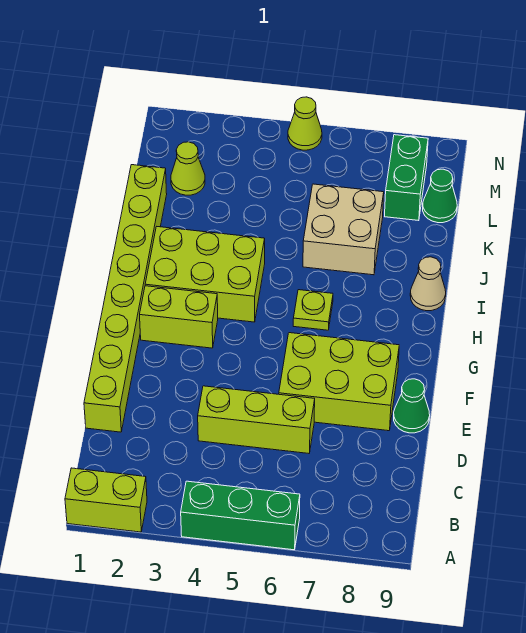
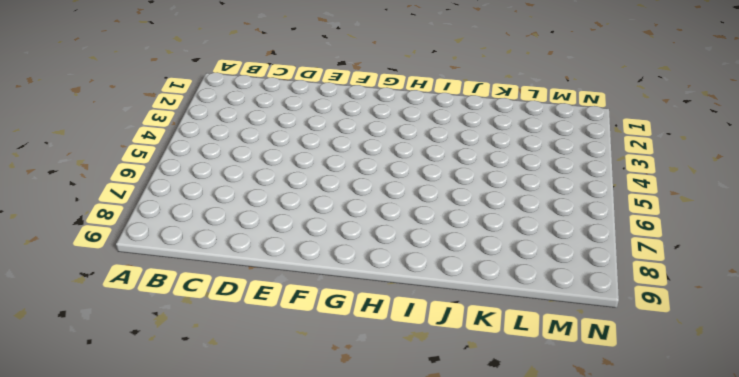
none -> lime 1x2 brick [65,468,147,532]
none -> green 1x3 brick [181,481,300,550]
none -> lime 1x8 brick [84,165,167,432]

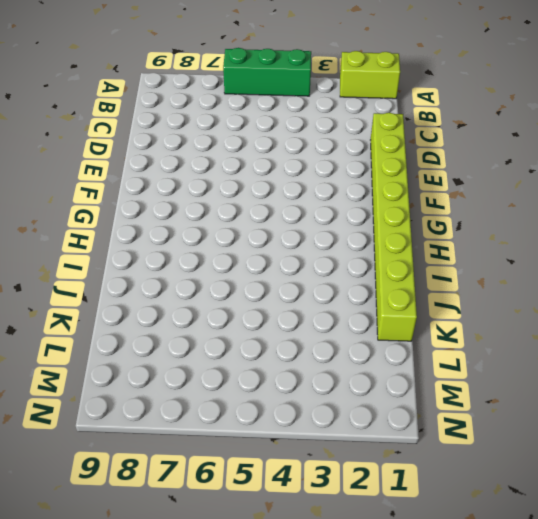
none -> lime 1x3 brick [198,386,315,453]
none -> lime 2x3 brick [279,333,399,431]
none -> green 1x1 cone [394,379,430,433]

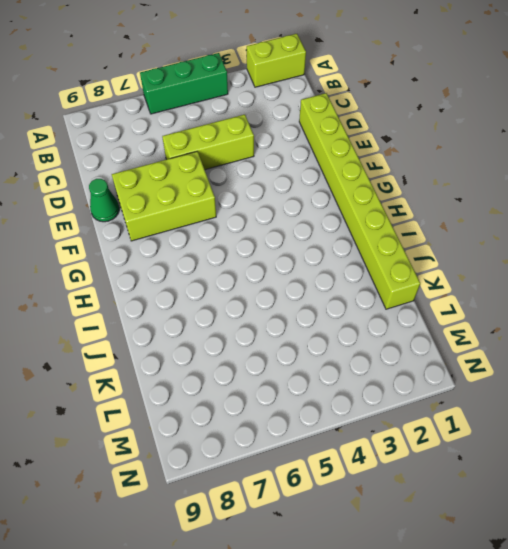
none -> lime 1x2 brick [140,286,218,348]
none -> lime 2x3 brick [145,227,265,322]
none -> lime 1x1 plate [293,290,333,330]

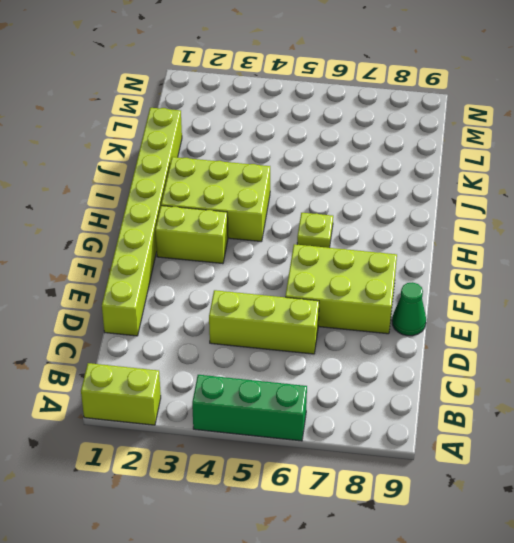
none -> tan 1x1 cone [410,257,446,311]
none -> tan 2x2 brick [303,184,384,275]
none -> lime 1x1 cone [171,142,205,195]

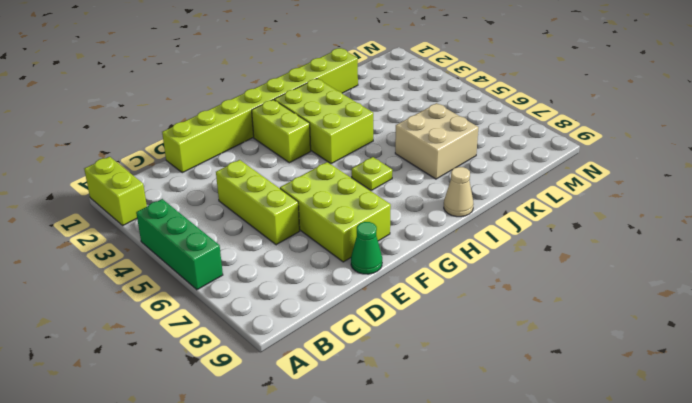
none -> lime 1x1 cone [171,142,205,195]
none -> green 1x2 brick [385,135,428,221]
none -> green 1x1 cone [423,169,457,223]

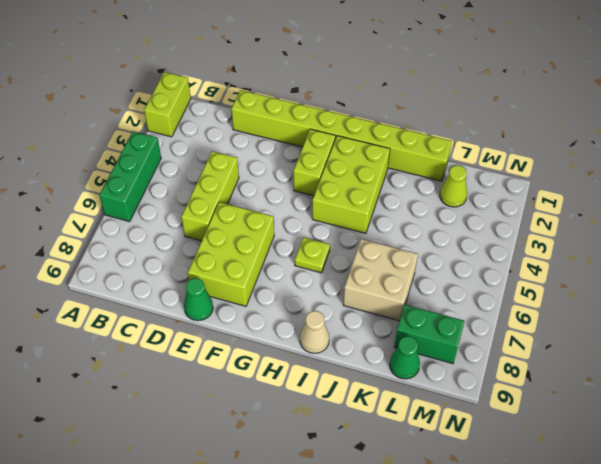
none -> lime 1x1 cone [288,97,322,150]

